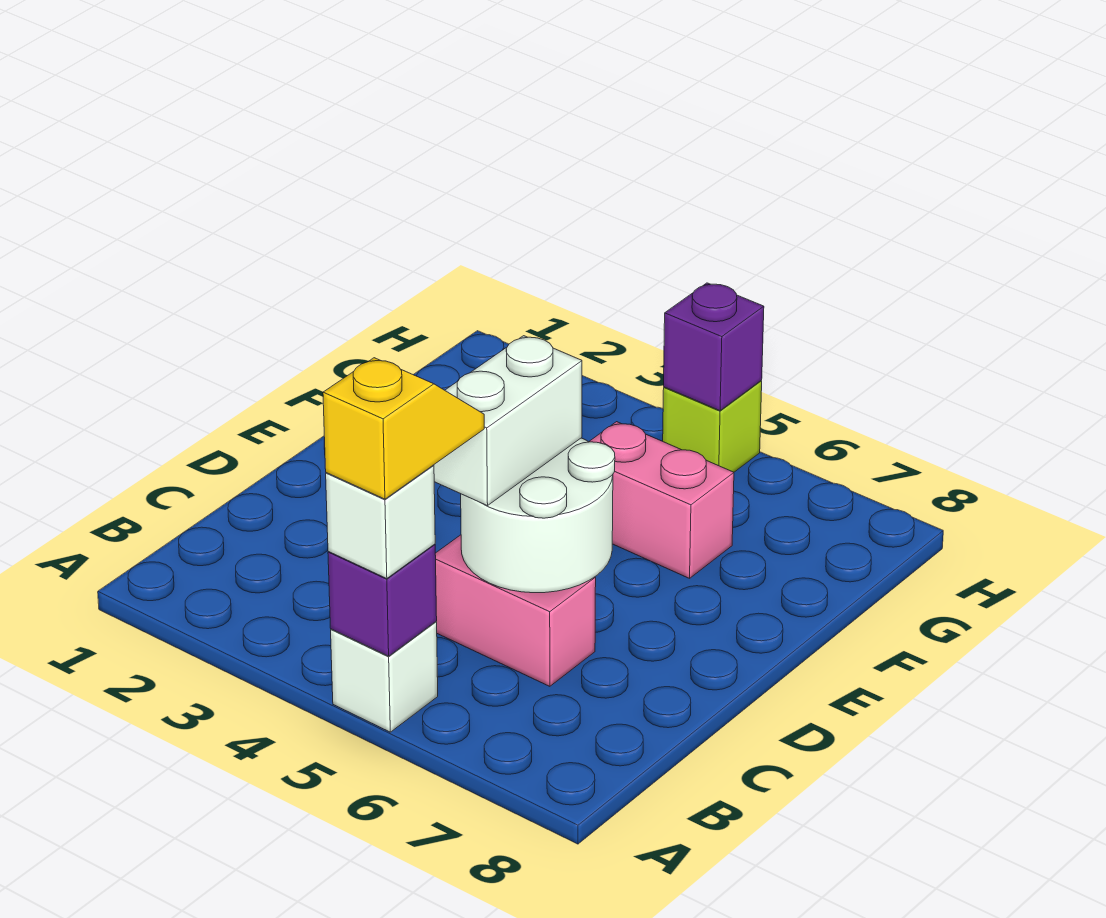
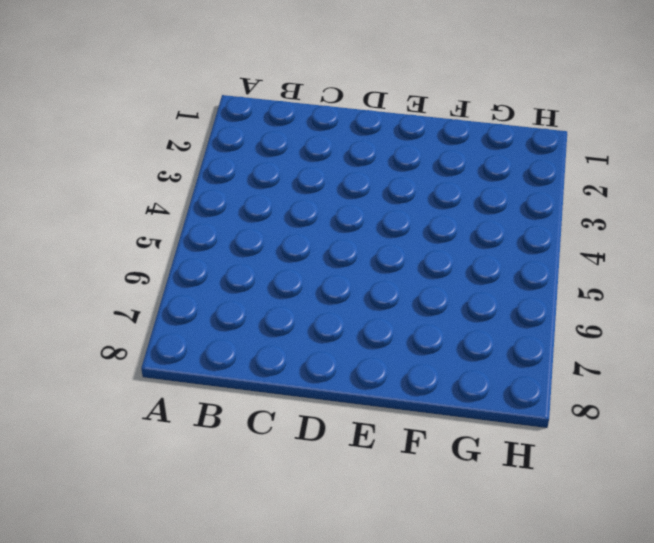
none -> white 1x1 brick [331,622,438,732]
none -> pink 1x2 brick [435,535,596,686]

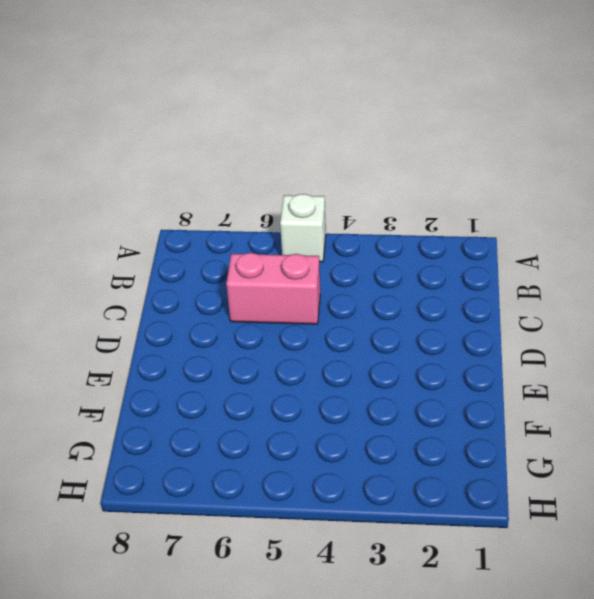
none -> pink 1x2 brick [589,422,734,578]
none -> lime 1x1 brick [663,381,762,472]

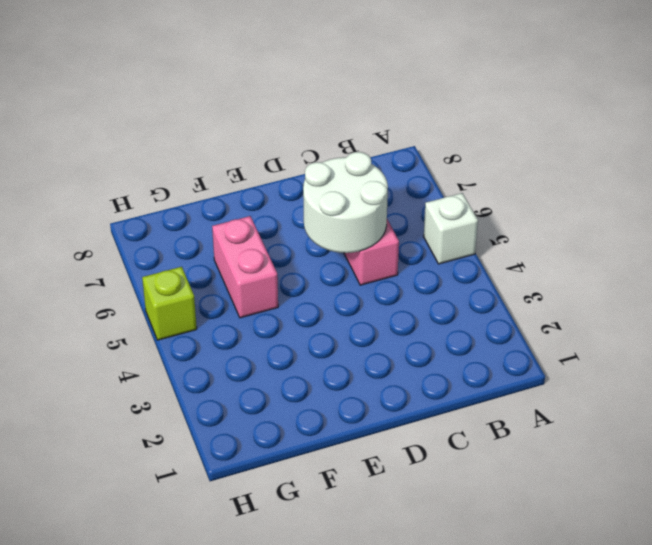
none -> purple 1x1 brick [328,544,437,656]
none -> purple 1x1 brick [664,283,764,411]

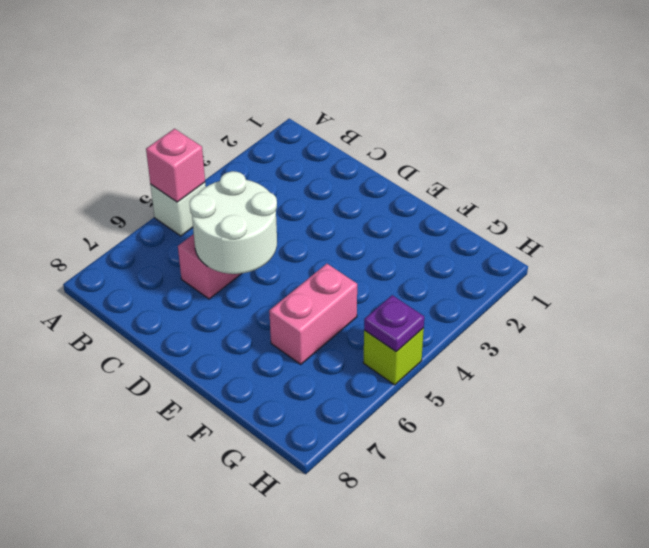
pink 1x1 brick [146,129,205,202] -> purple 1x1 brick [328,544,437,656]
purple 1x1 plate [364,295,424,352] -> purple 1x1 brick [664,283,764,411]
none -> white 1x1 brick [326,465,435,579]
none -> white 1x2 brick [434,336,582,506]

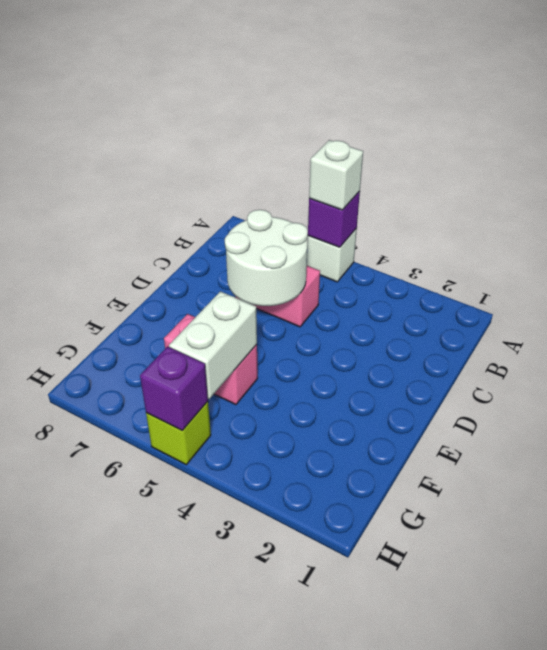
white 1x2 brick [169,291,257,399] -> white 1x2 brick moved to [434,336,582,506]
none -> yellow 1x2 slope [323,358,484,499]

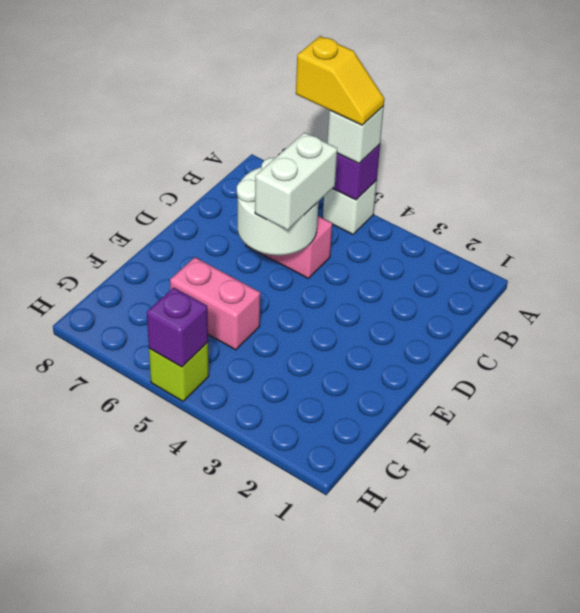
yellow 1x2 slope [296,36,384,125] -> yellow 1x2 slope turned to [323,358,484,499]

